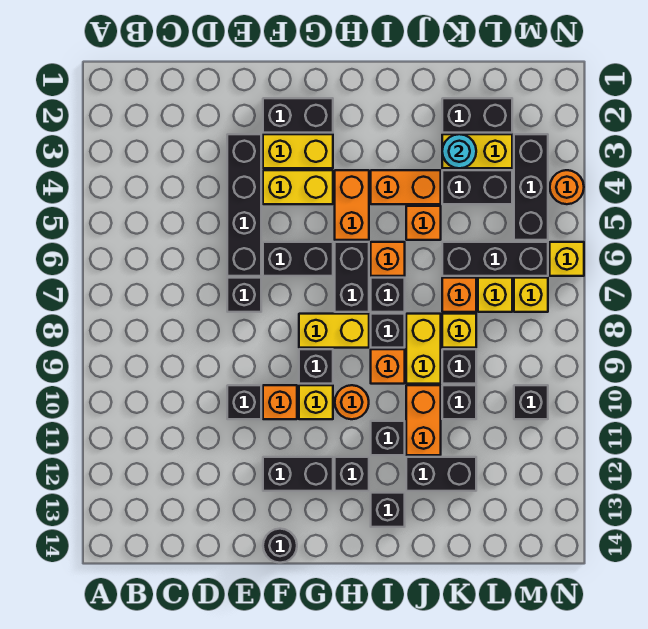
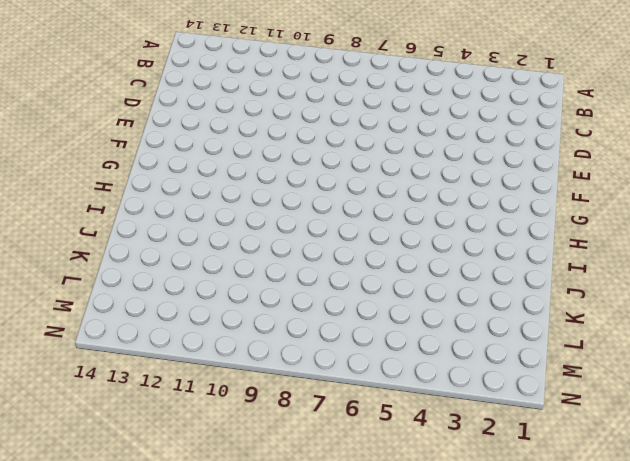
none -> black 1x4 brick [227,134,261,276]
none -> black 1x1 brick [227,278,261,312]
none -> black 1x1 brick [227,385,261,419]
none -> black 1x2 brick [263,98,333,133]

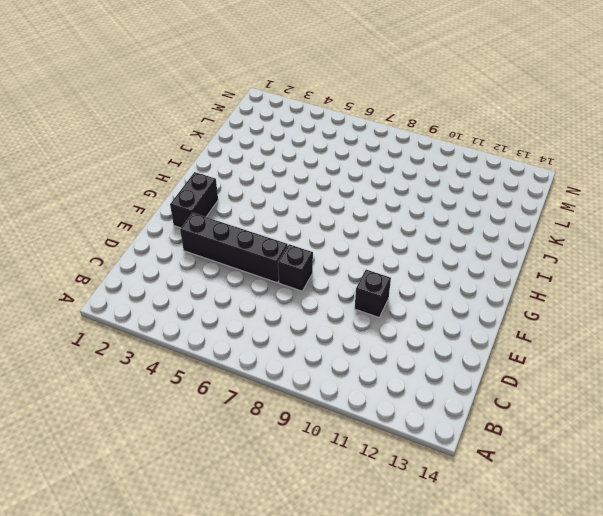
none -> yellow 1x2 brick [263,134,333,168]
none -> yellow 1x2 brick [263,170,333,204]
none -> black 1x2 brick [263,242,333,276]
none -> orange 1x1 brick [263,385,297,419]

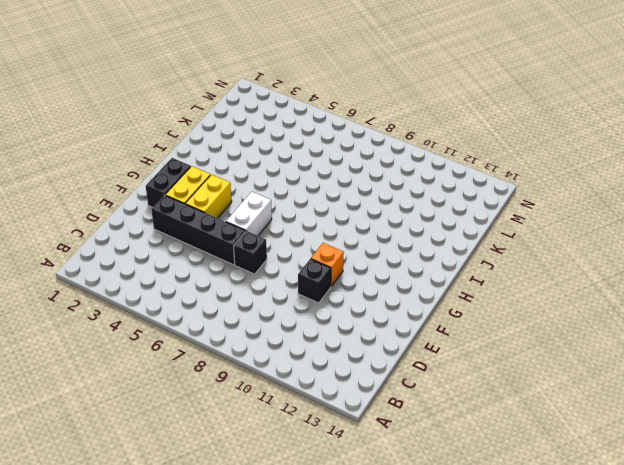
white 1x2 brick [226,192,272,236] -> black 1x2 brick [263,242,333,276]
none -> black 1x2 brick [263,457,333,491]
none -> black 1x1 round brick [263,529,297,563]
none -> yellow 1x2 brick [299,314,369,348]
none -> black 1x1 brick [299,349,333,384]

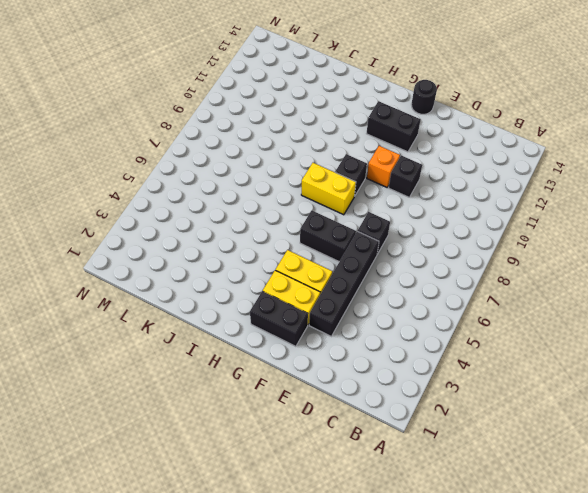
none -> yellow 1x1 brick [299,385,333,419]
none -> orange 1x2 brick [335,170,369,240]
none -> black 1x2 brick [335,242,369,312]
none -> orange 1x1 round brick [335,385,369,419]

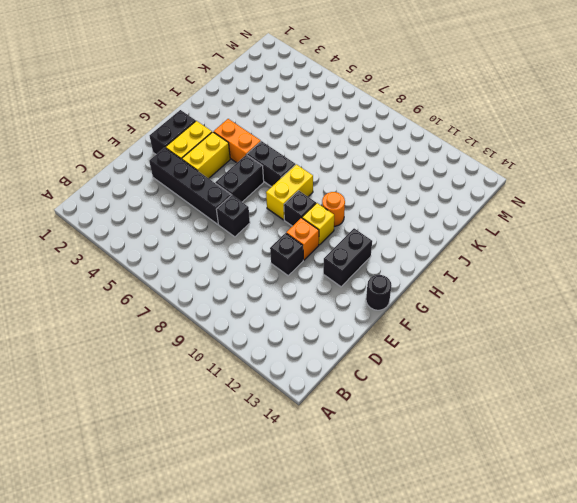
none -> black 1x1 brick [335,457,369,491]
none -> orange 1x2 brick [371,170,441,204]
none -> orange 1x1 brick [371,242,405,276]
none -> black 1x1 brick [371,278,405,312]

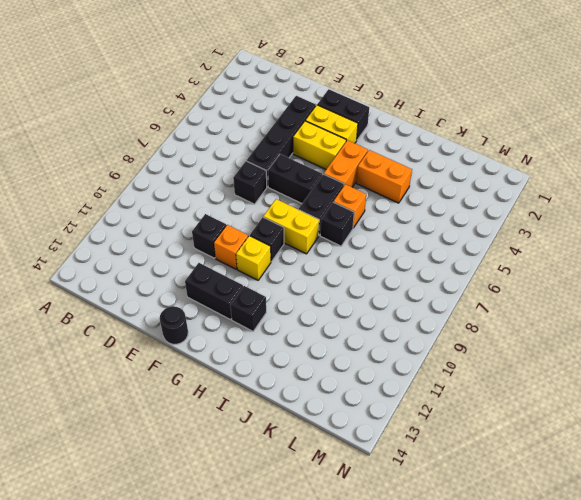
none -> orange 1x1 round brick [335,385,369,419]
none -> black 1x1 brick [371,314,405,348]
none -> orange 1x1 brick [371,349,405,384]
none -> black 1x1 brick [371,421,405,455]

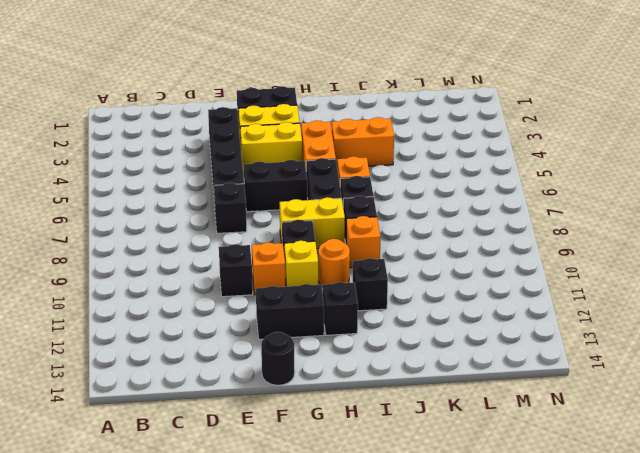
none -> black 1x1 brick [371,493,405,527]
none -> orange 1x1 brick [406,206,441,240]
none -> yellow 1x2 brick [406,314,441,384]
none -> orange 1x2 brick [406,385,441,455]

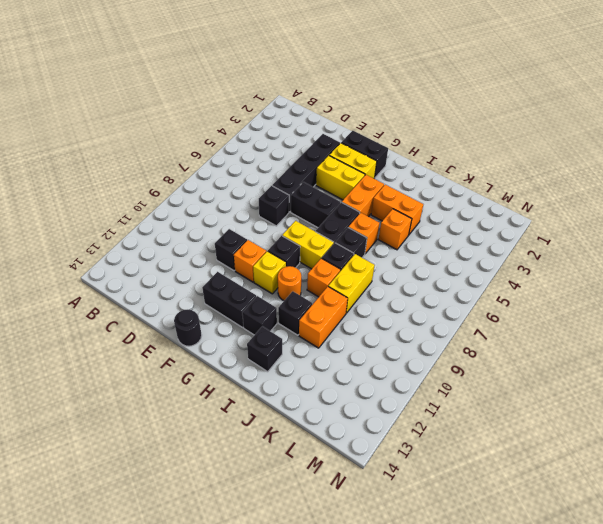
none -> black 1x2 brick [406,457,476,491]
none -> black 1x2 brick [442,98,512,133]
none -> yellow 1x2 brick [442,134,512,168]
none -> black 1x2 brick [442,170,512,204]

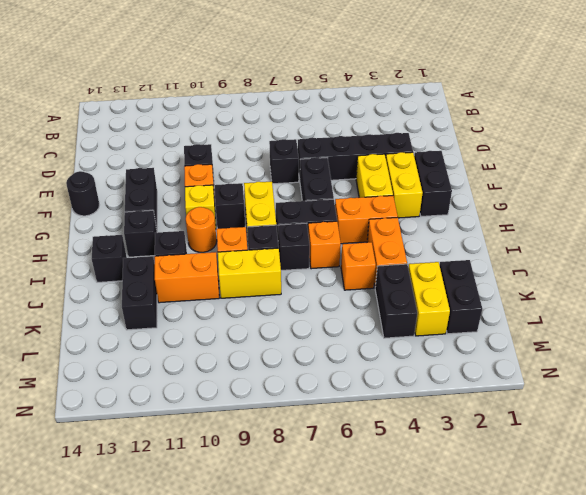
none -> black 1x3 brick [442,242,548,276]
none -> orange 1x1 brick [442,278,476,312]
none -> yellow 1x1 brick [442,314,476,348]
none -> black 1x1 brick [442,349,476,384]

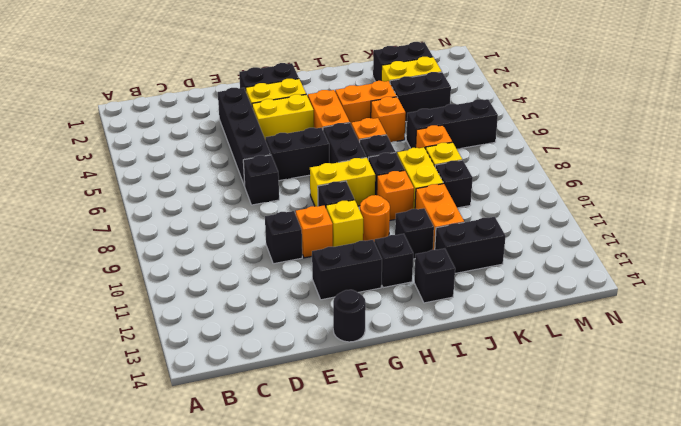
none -> black 1x1 brick [442,385,476,419]
none -> yellow 1x1 brick [478,278,512,312]
none -> black 1x3 brick [514,134,548,240]
none -> yellow 1x1 brick [514,278,548,312]

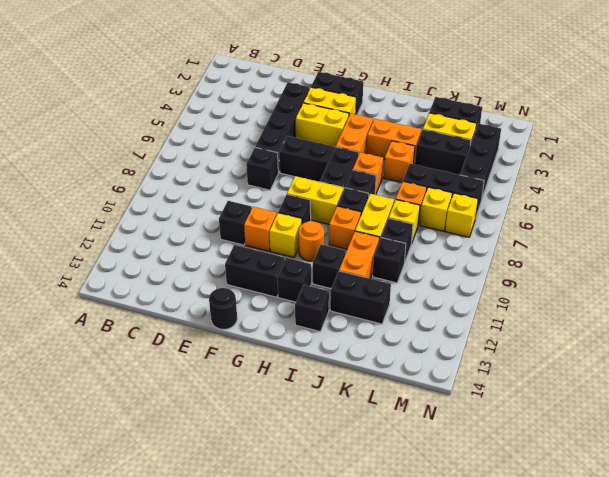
none -> black 1x1 brick [514,385,548,419]
none -> orange 1x1 round brick [550,170,584,204]
none -> yellow 1x1 brick [550,242,584,276]
none -> cyan 1x1 round brick [442,134,476,168]

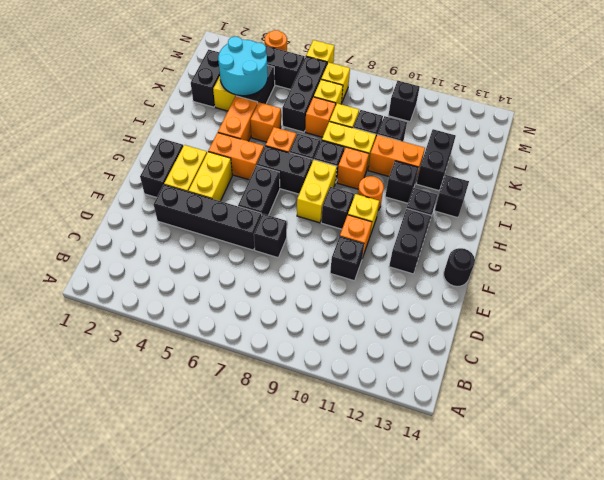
cyan 2x2 round brick [218,37,268,96] -> cyan 1x1 round brick [442,134,476,168]

